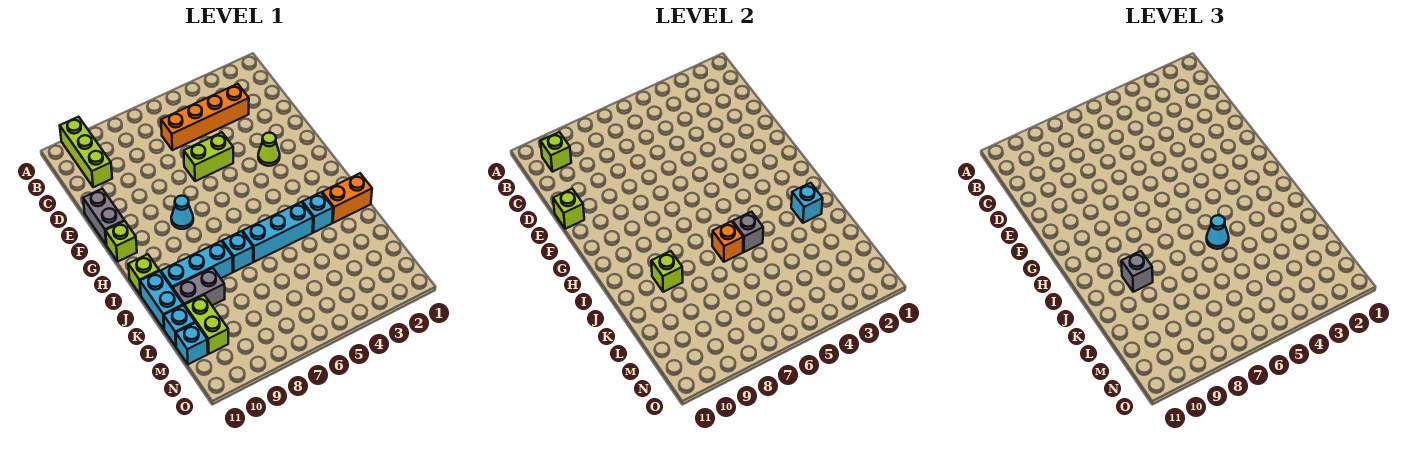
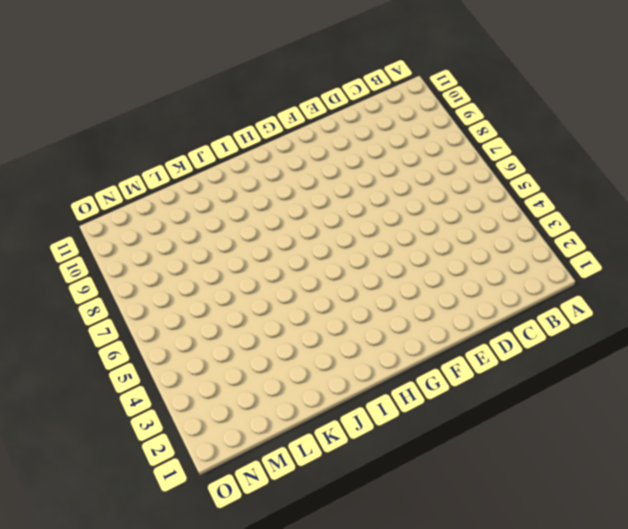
none -> lime 1x3 brick [60,117,112,187]
none -> orange 1x4 brick [161,84,249,150]
none -> lime 1x2 brick [184,132,233,181]

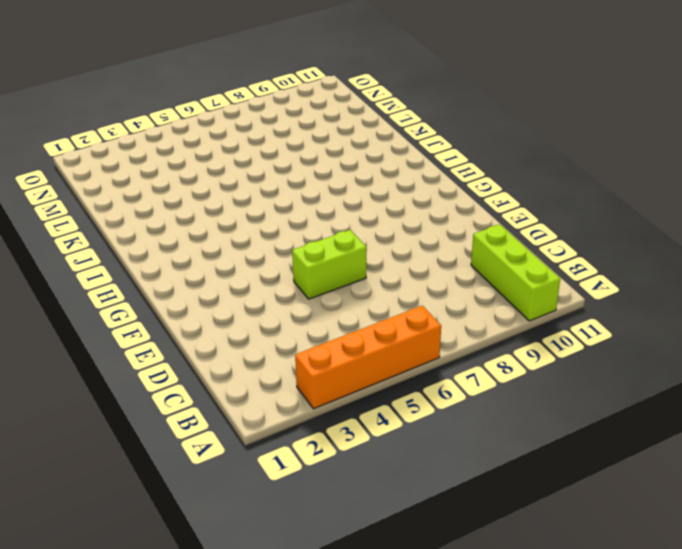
orange 1x4 brick [295,306,441,409] -> orange 1x4 brick moved to [161,84,249,150]
none -> grey 1x2 brick [83,189,124,245]
none -> lime 1x1 cone [258,133,280,166]
none -> cyan 1x1 cone [171,196,193,229]

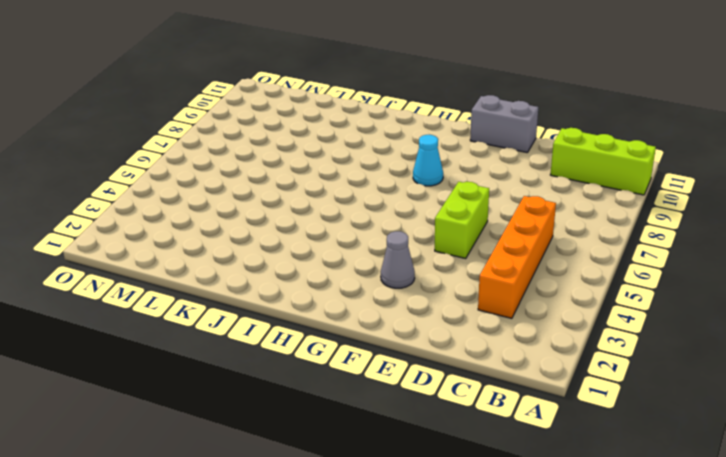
grey 1x1 cone [381,231,415,288] -> lime 1x1 cone [258,133,280,166]
none -> lime 1x1 brick [106,221,137,261]
none -> lime 1x1 brick [128,254,159,295]
none -> orange 1x2 brick [322,173,372,223]

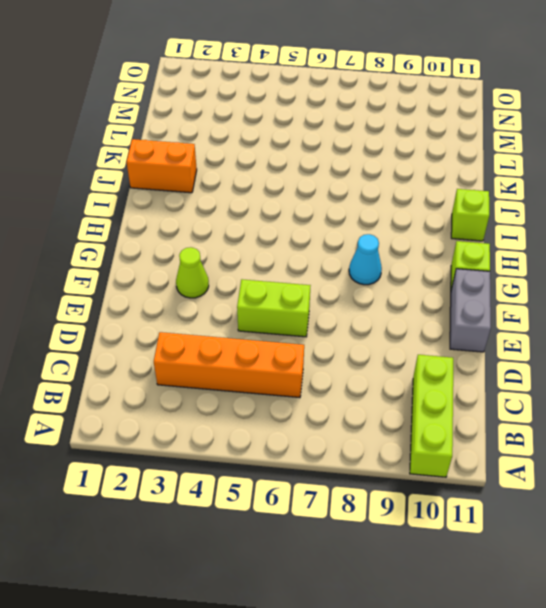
none -> cyan 1x1 brick [302,193,333,233]
none -> cyan 1x3 brick [243,202,313,262]
none -> cyan 1x1 brick [222,231,253,272]

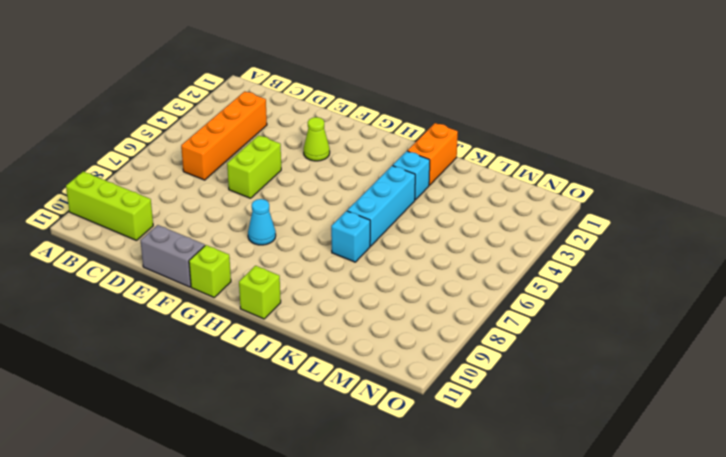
none -> cyan 1x3 brick [161,241,233,289]
none -> cyan 1x2 brick [140,271,183,329]
none -> grey 1x2 brick [173,268,225,306]

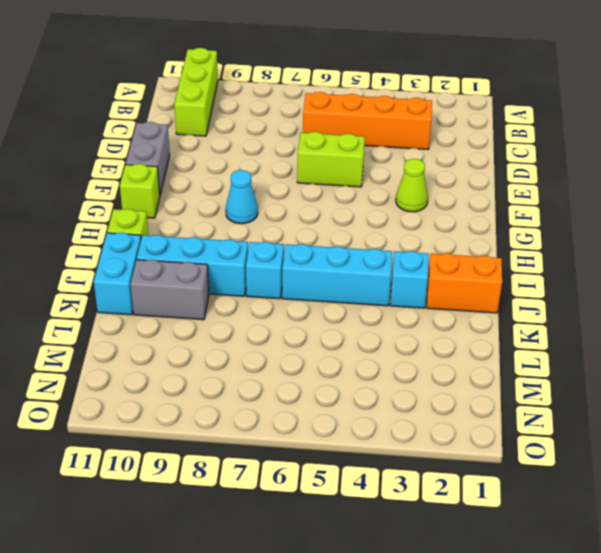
none -> lime 1x2 brick [185,295,228,354]
none -> cyan 1x1 brick [164,305,195,346]
none -> cyan 1x1 brick [176,323,208,364]

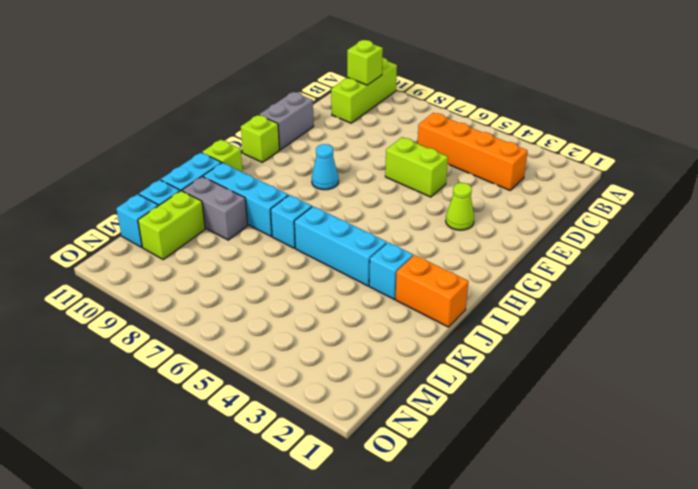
none -> lime 1x1 brick [553,189,584,229]
none -> cyan 1x1 brick [791,183,823,223]
none -> grey 1x1 brick [733,212,763,252]

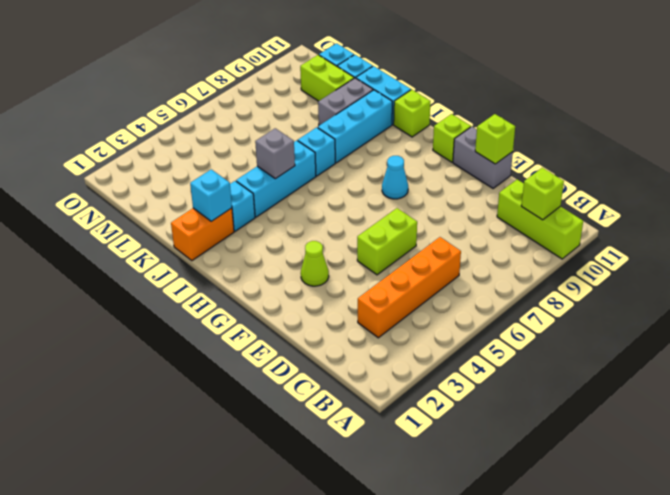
none -> orange 1x1 brick [712,221,743,262]
none -> lime 1x1 brick [651,251,683,292]
none -> cyan 1x1 cone [1207,215,1229,249]

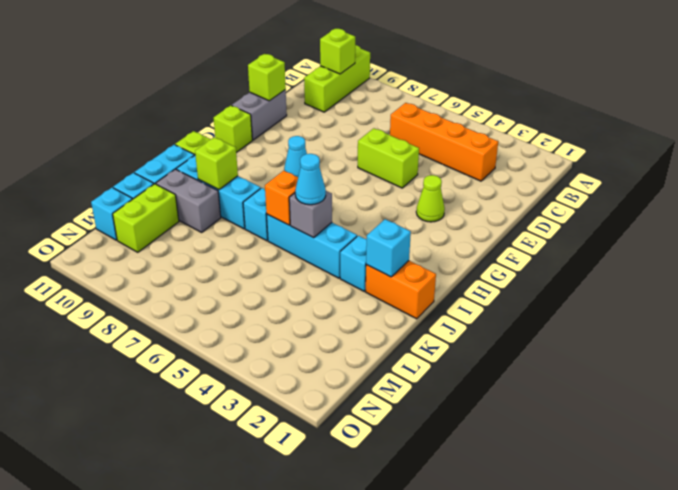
none -> grey 1x1 brick [1121,251,1153,292]

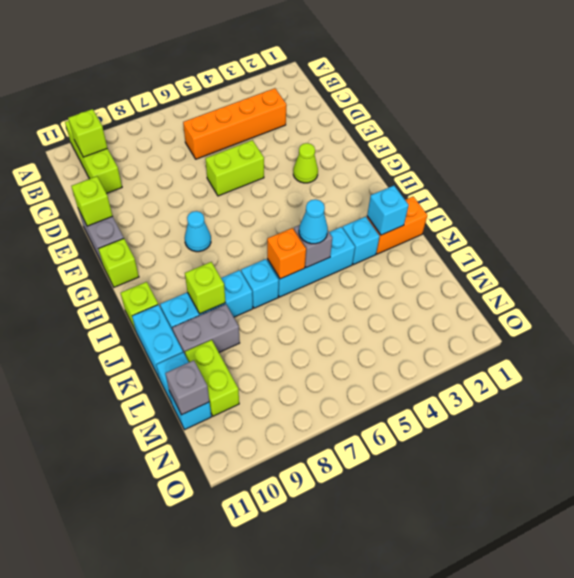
grey 1x1 brick [165,360,209,415] -> grey 1x1 brick moved to [1121,251,1153,292]

